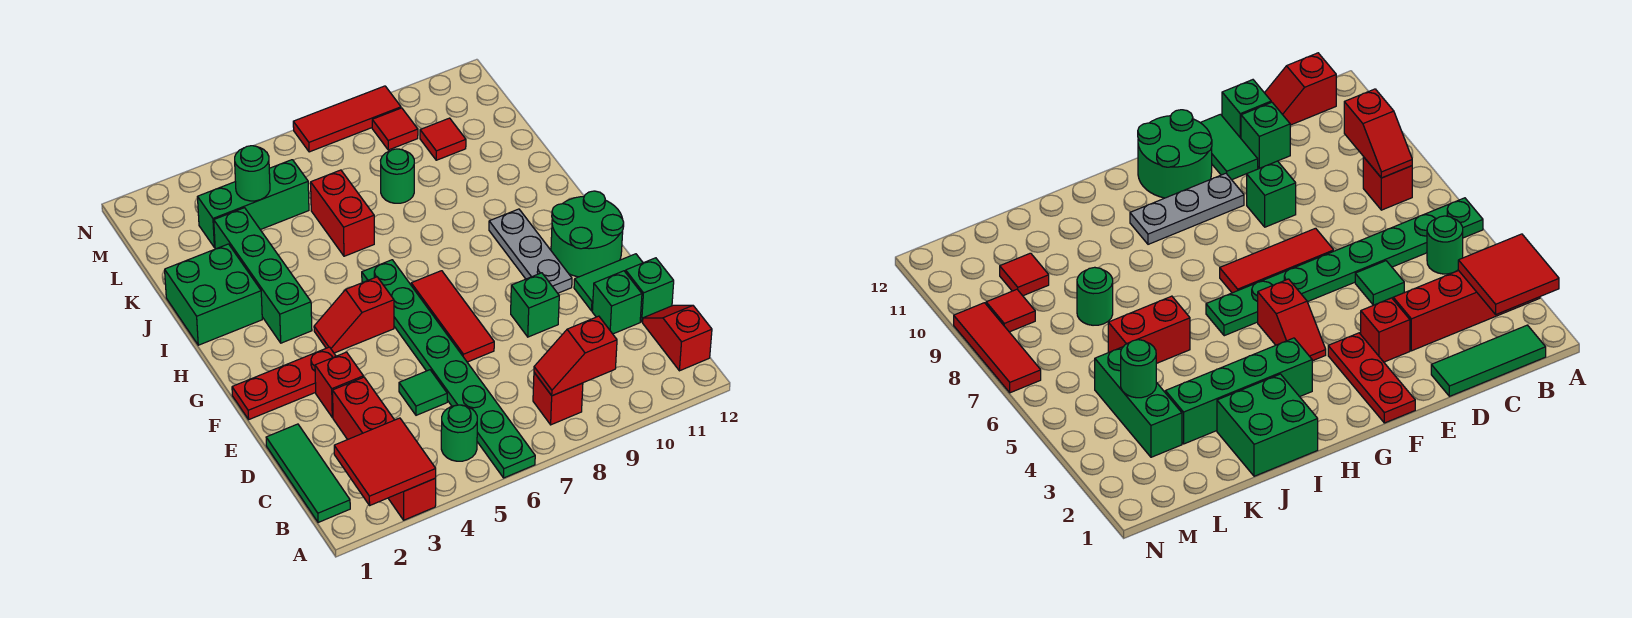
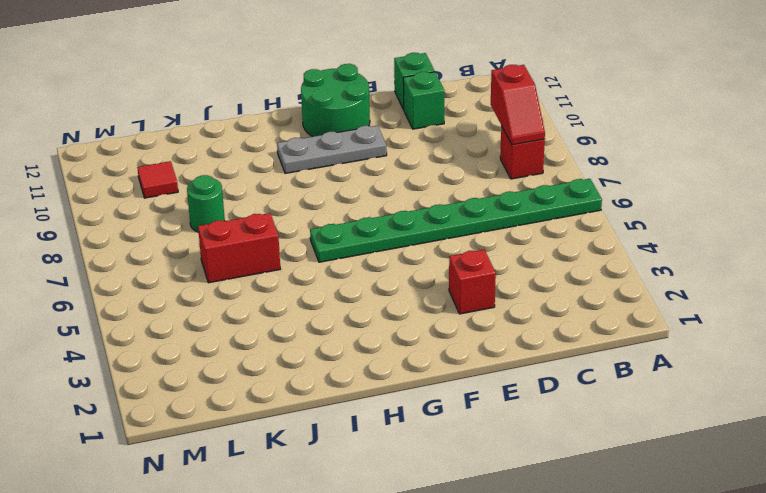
none -> red 1x4 brick [333,377,436,520]
none -> green 1x3 tile [266,424,350,523]
none -> green 1x1 round brick [441,405,477,461]

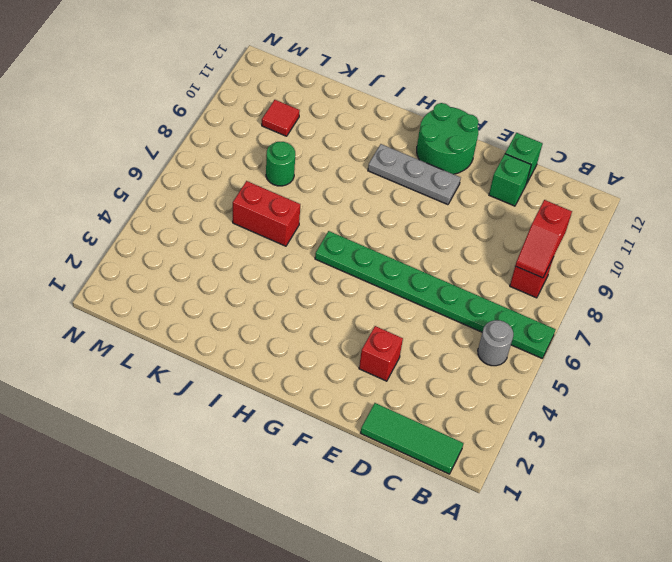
grey 1x1 round brick [478,320,513,366] -> green 1x1 round brick [441,405,477,461]
none -> red 1x4 brick [333,377,436,520]
none -> red 1x2 slope [643,305,712,371]
none -> green 1x1 tile [399,370,447,415]

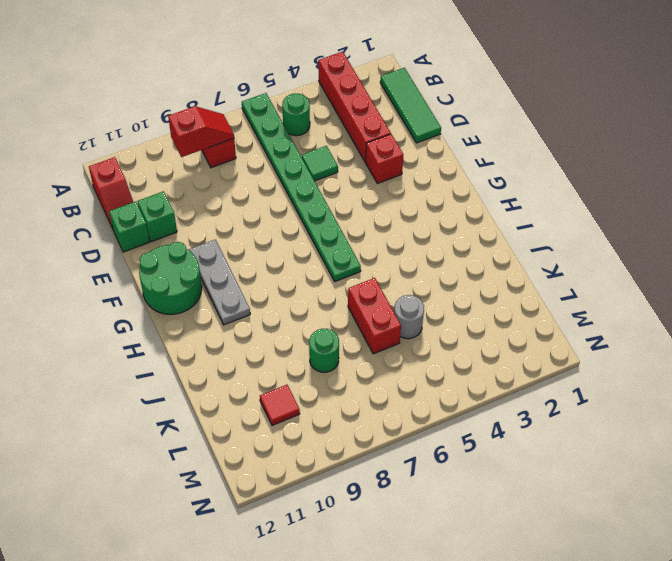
grey 1x1 round brick [394,295,424,339] -> none
none -> red 1x3 tile [411,271,494,362]
none -> green 1x1 brick [511,273,559,337]
none -> green 1x2 tile [574,254,643,311]

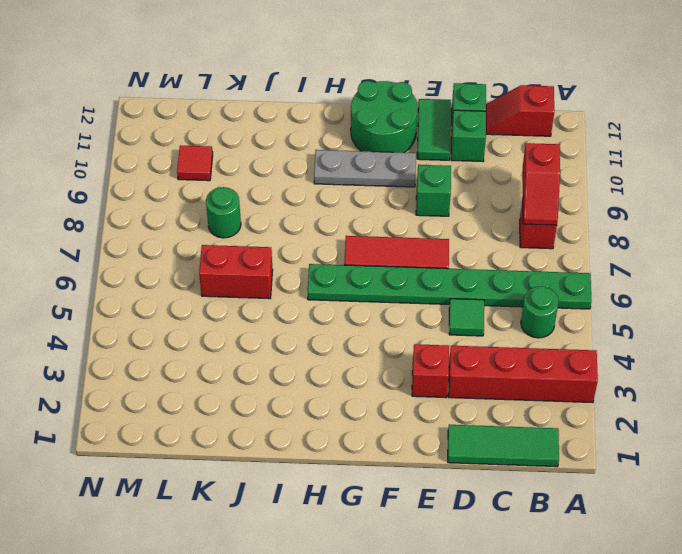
none -> red 1x3 plate [232,347,336,419]
none -> red 1x2 slope [314,277,394,353]
none -> green 1x4 brick [214,208,312,343]

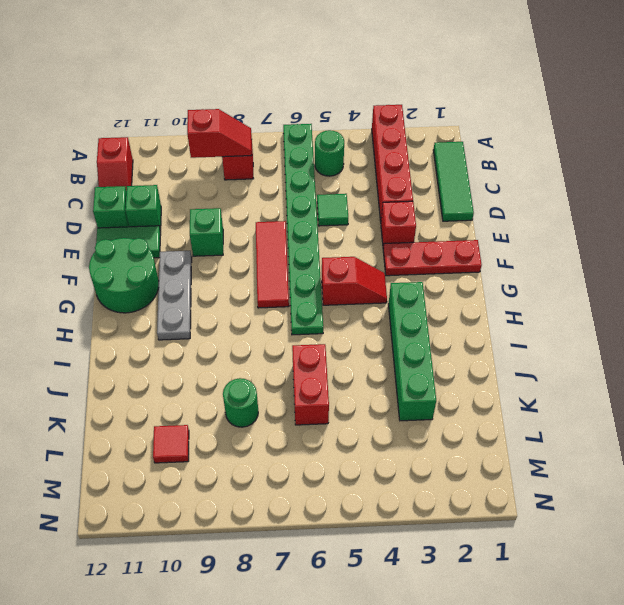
none -> green 2x2 brick [165,244,262,345]
none -> green 1x3 brick [198,160,309,248]
none -> red 1x1 tile [372,108,418,150]

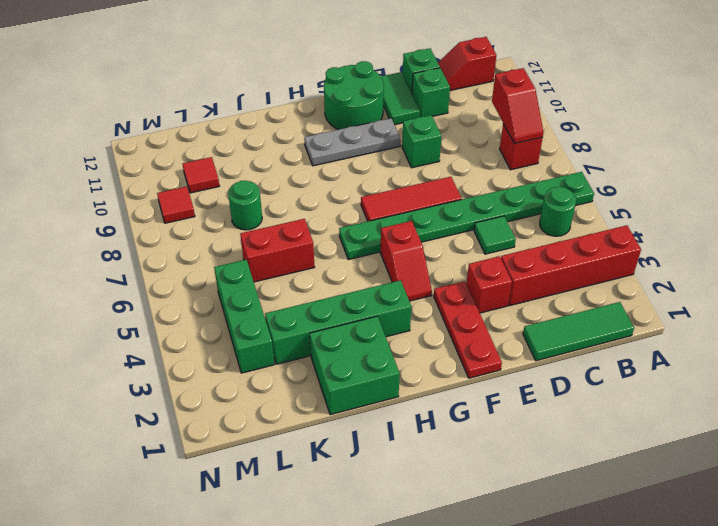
none -> red 1x3 tile [293,86,401,152]
none -> red 2x2 tile [334,418,436,505]
none -> green 1x1 round brick [235,146,270,201]

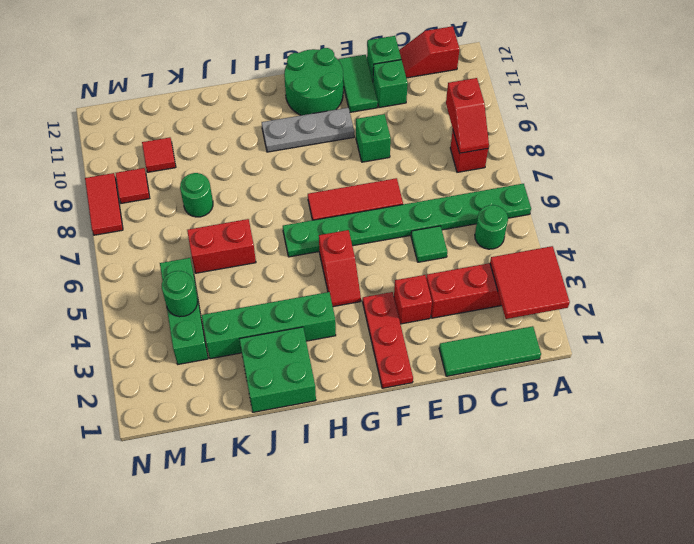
red 1x2 tile [85,173,123,235] -> red 1x3 tile [293,86,401,152]

